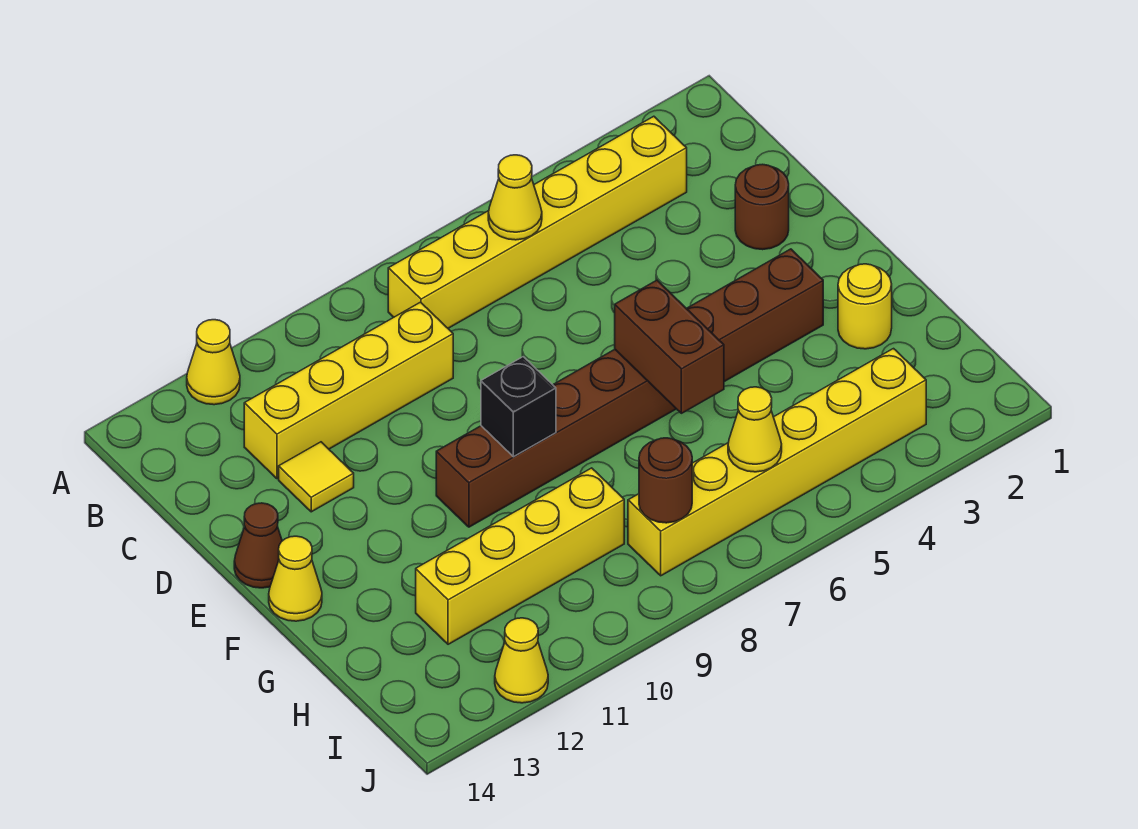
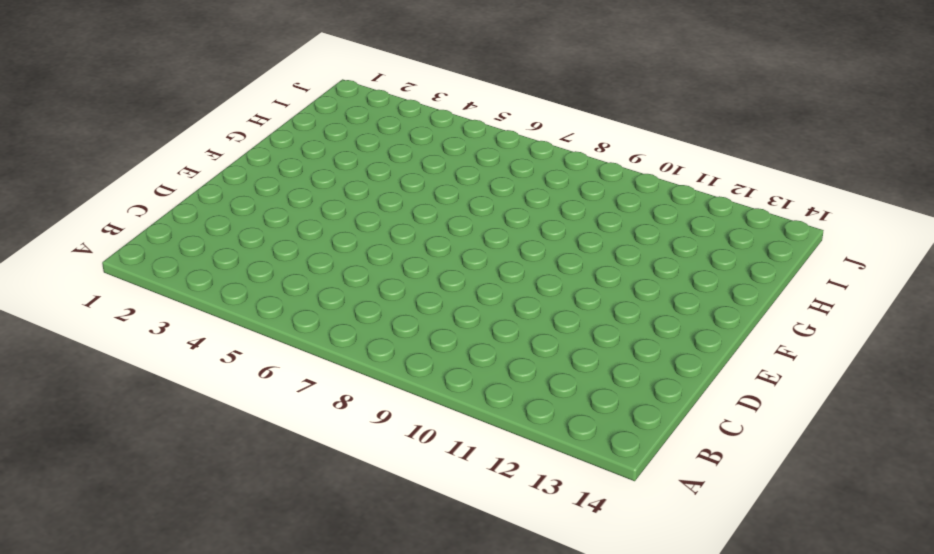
none -> yellow 1x1 cone [187,320,240,405]
none -> yellow 1x6 brick [388,116,687,328]
none -> yellow 1x4 brick [244,302,453,479]

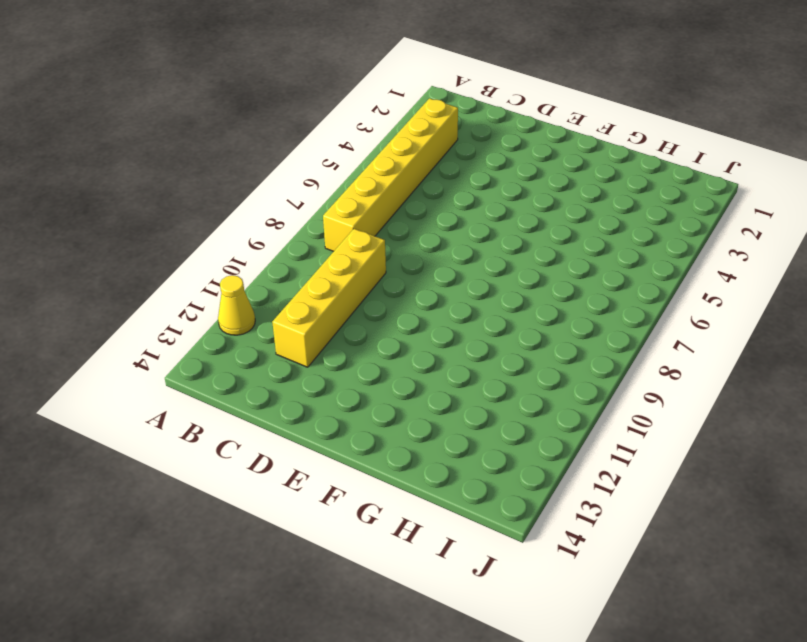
none -> brown 1x1 round brick [735,164,789,250]
none -> yellow 1x1 tile [279,442,354,512]
none -> brown 1x1 cone [234,503,282,588]

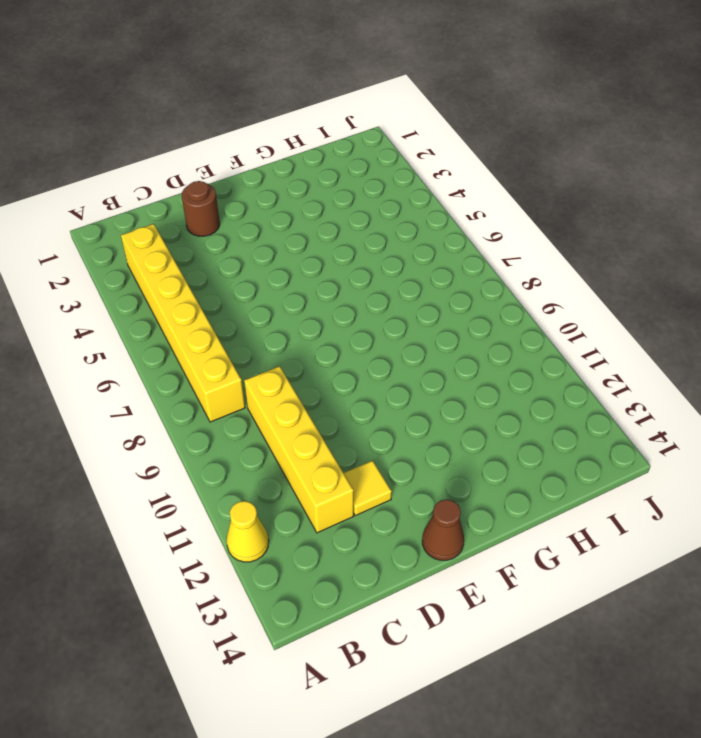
none -> brown 1x8 brick [436,249,823,527]
none -> yellow 1x1 cone [269,536,322,621]
none -> yellow 1x1 round brick [838,264,892,349]

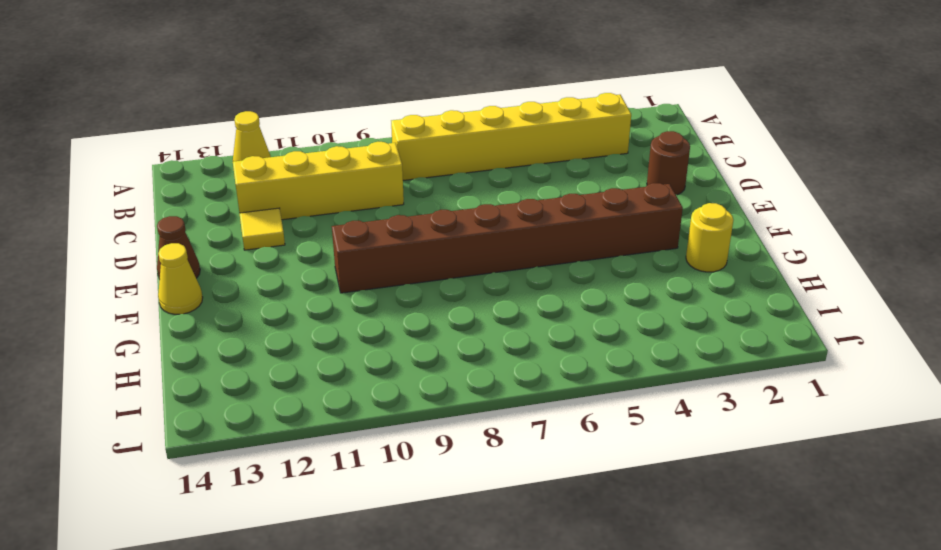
none -> yellow 1x4 brick [416,468,624,644]
none -> yellow 1x6 brick [628,349,926,576]
none -> yellow 1x1 cone [495,618,548,703]

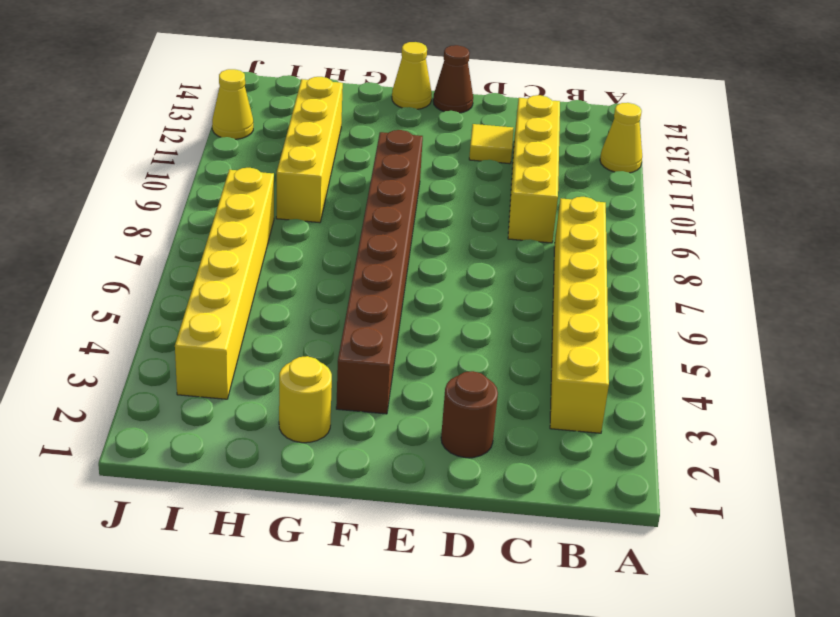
none -> yellow 1x1 cone [488,155,542,240]
none -> brown 1x2 brick [615,280,724,413]
none -> black 1x1 brick [481,357,556,457]

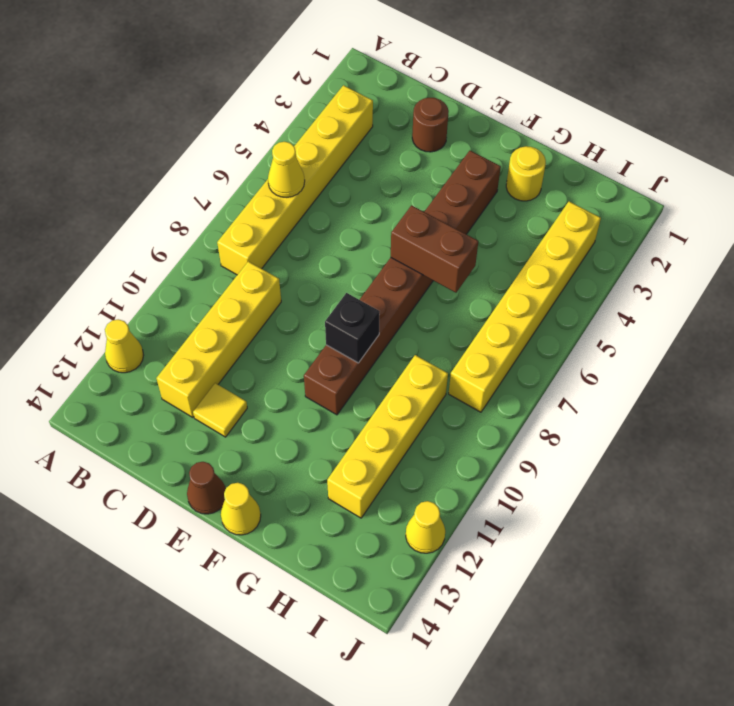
none -> yellow 1x1 cone [728,387,782,472]
none -> brown 1x1 round brick [639,438,692,523]

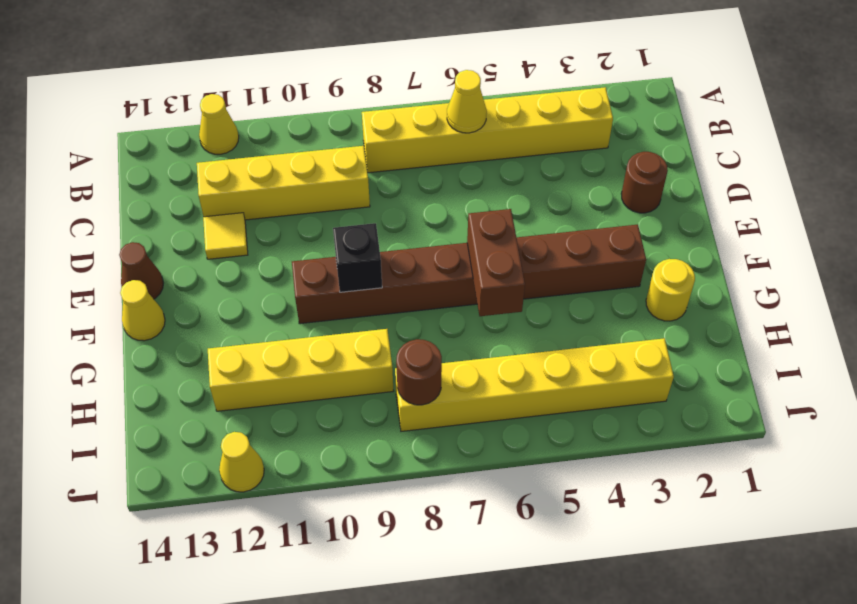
none -> yellow 1x1 cone [728,387,782,472]

